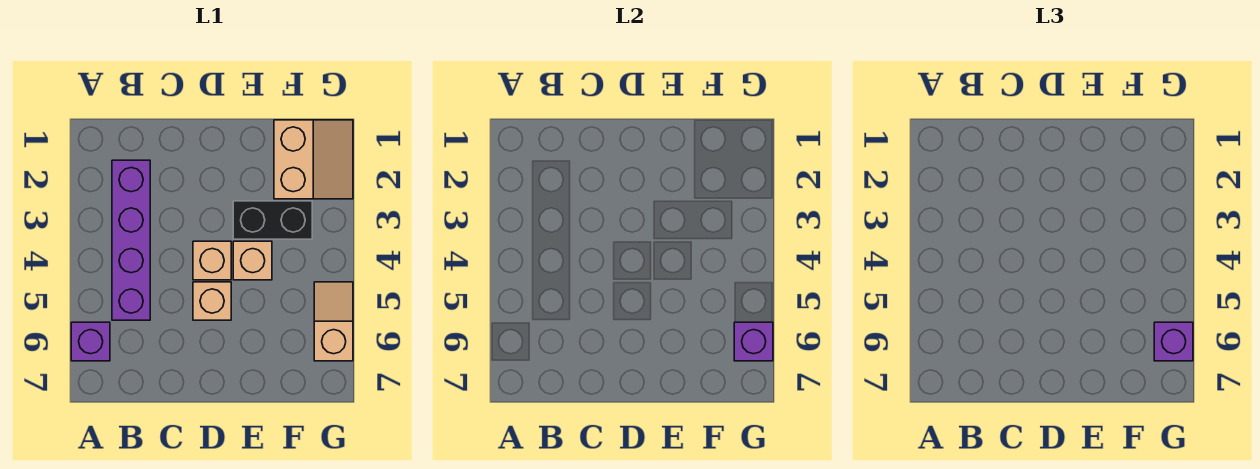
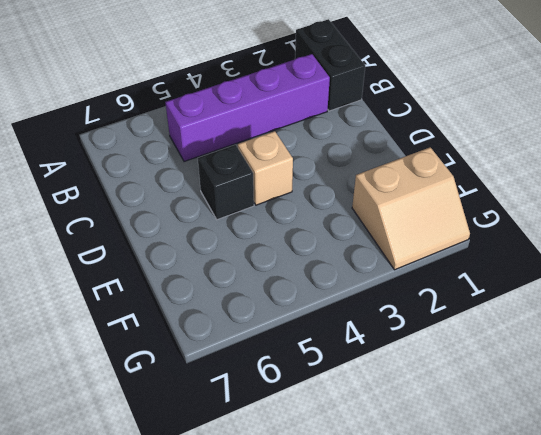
black 1x2 brick [295,19,365,111] -> black 1x2 brick moved to [233,201,312,239]
black 1x1 brick [198,145,254,220] -> tan 1x1 brick [193,282,231,320]
none -> purple 1x1 brick [71,322,110,361]
none -> tan 1x1 brick [233,241,272,280]

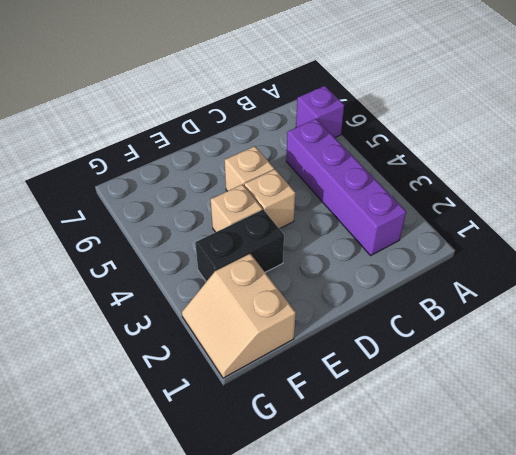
none -> tan 1x2 slope [314,282,353,361]
none -> purple 1x1 brick [734,322,773,361]

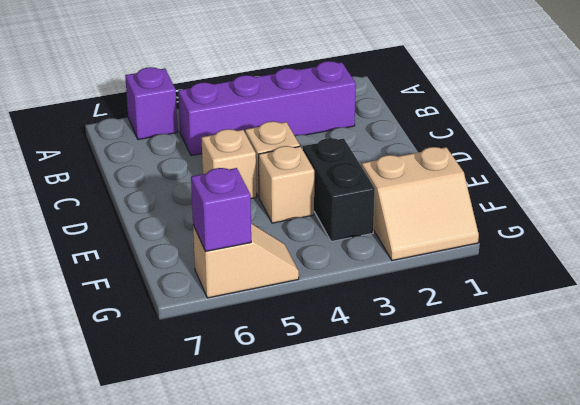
none -> purple 1x1 brick [1154,322,1193,361]

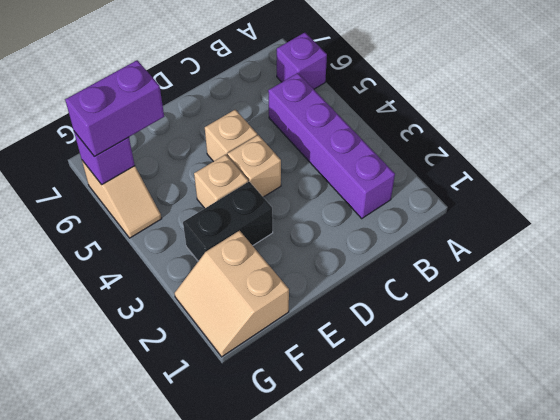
purple 1x2 brick [65,60,164,157] -> purple 1x1 brick [1154,322,1193,361]

